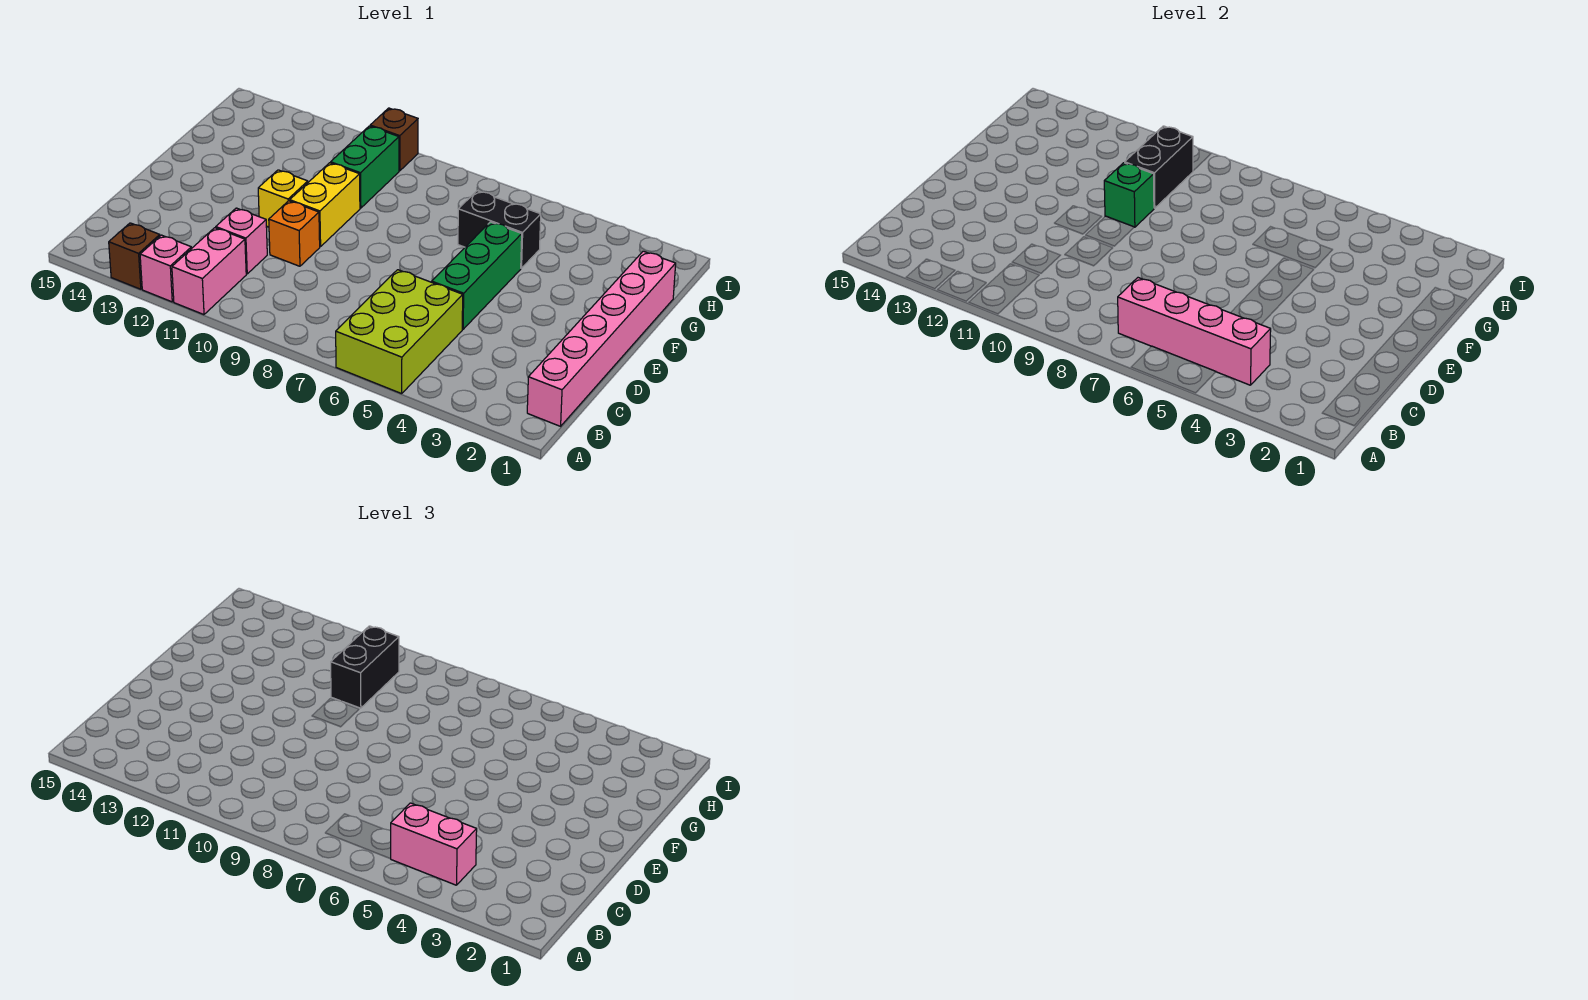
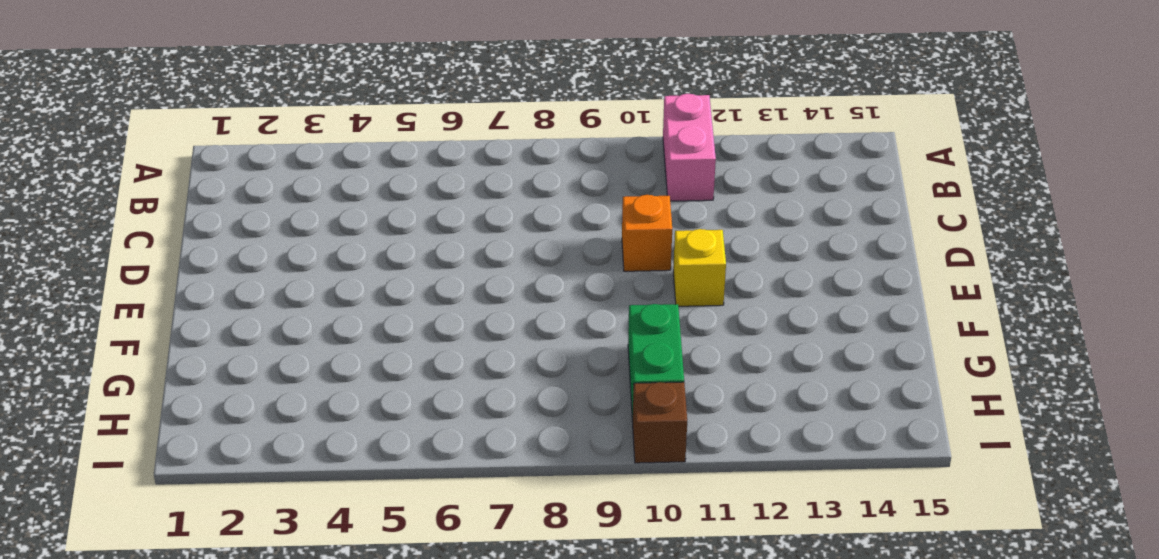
none -> lime 2x3 brick [336,270,463,394]
none -> pink 1x1 brick [140,235,191,302]
none -> brown 1x1 brick [109,223,160,289]

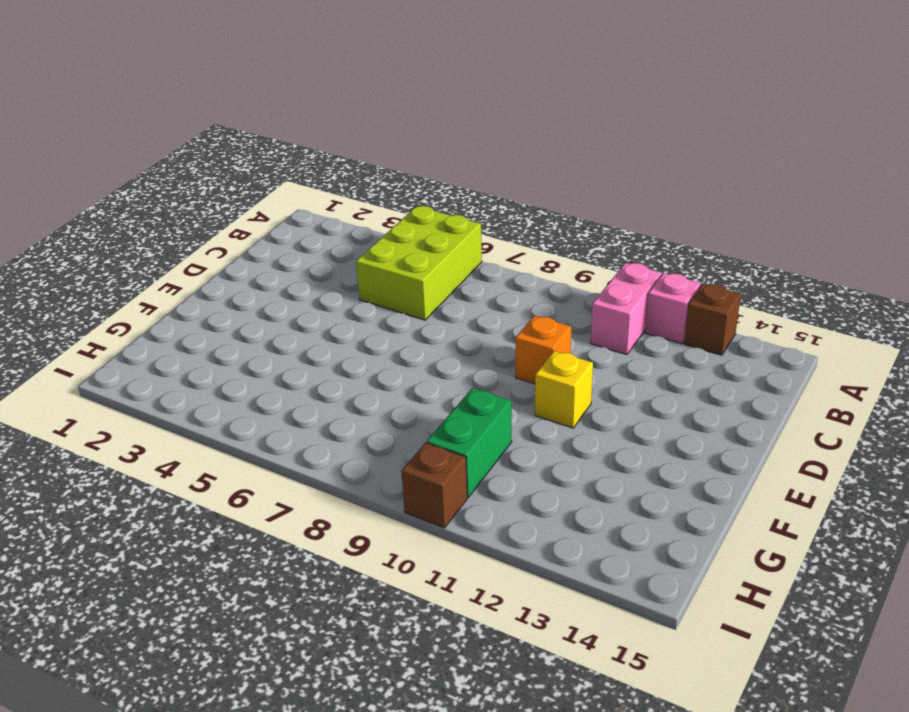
none -> pink 1x6 brick [527,251,676,426]
none -> pink 1x1 brick [216,208,267,274]
none -> green 1x3 brick [432,222,522,329]

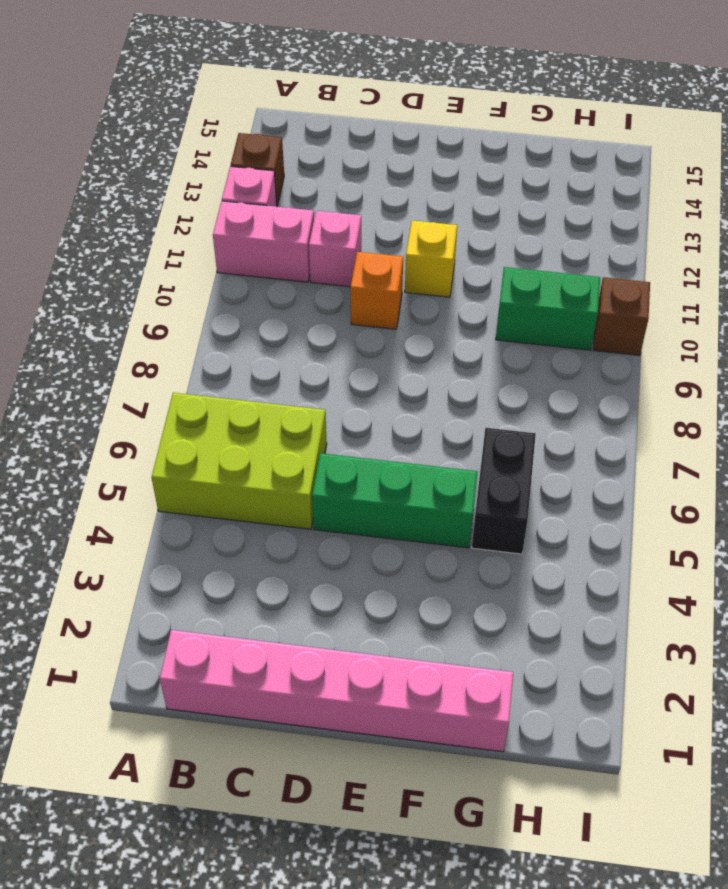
none -> yellow 1x2 brick [290,163,360,247]
none -> pink 1x4 brick [1118,278,1271,385]
none -> green 1x1 brick [1104,163,1154,227]

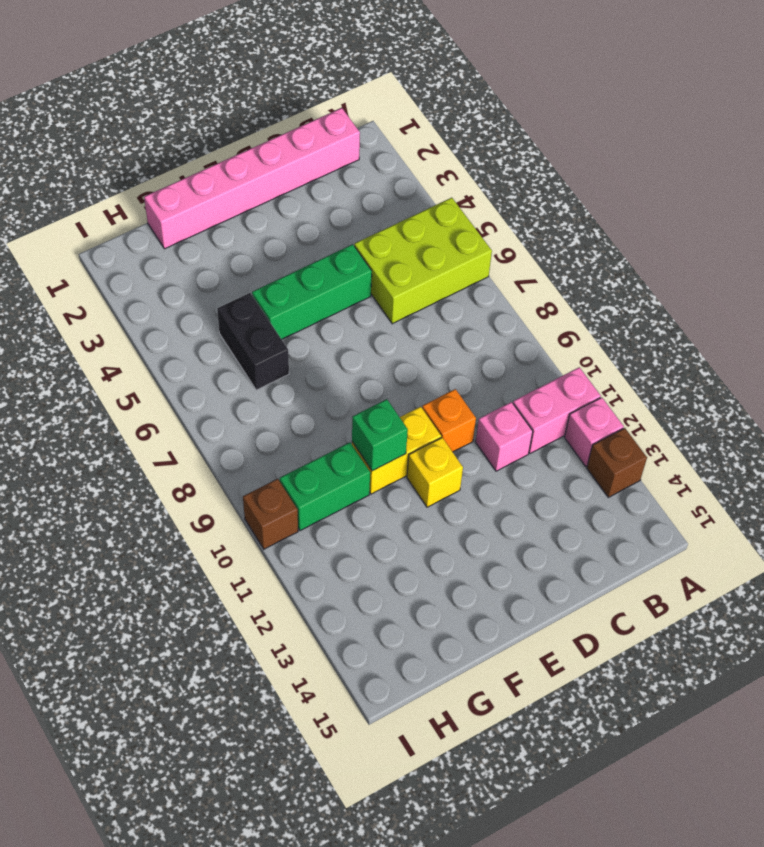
none -> pink 1x4 brick [1118,278,1271,385]
none -> black 1x2 brick [1125,126,1193,208]
none -> pink 1x2 brick [391,803,477,885]

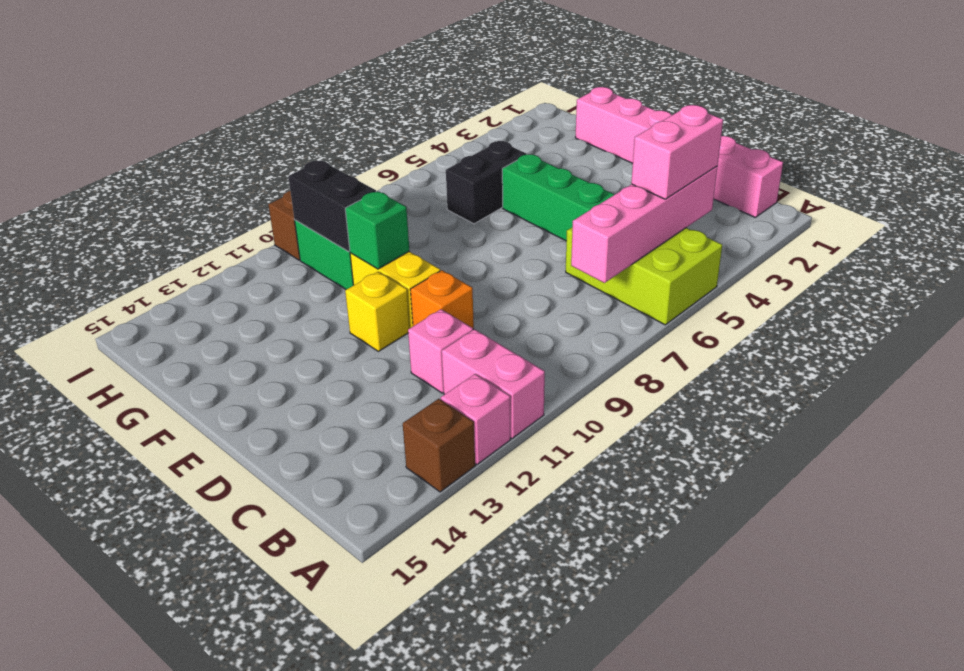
none -> black 1x2 brick [331,626,399,708]

